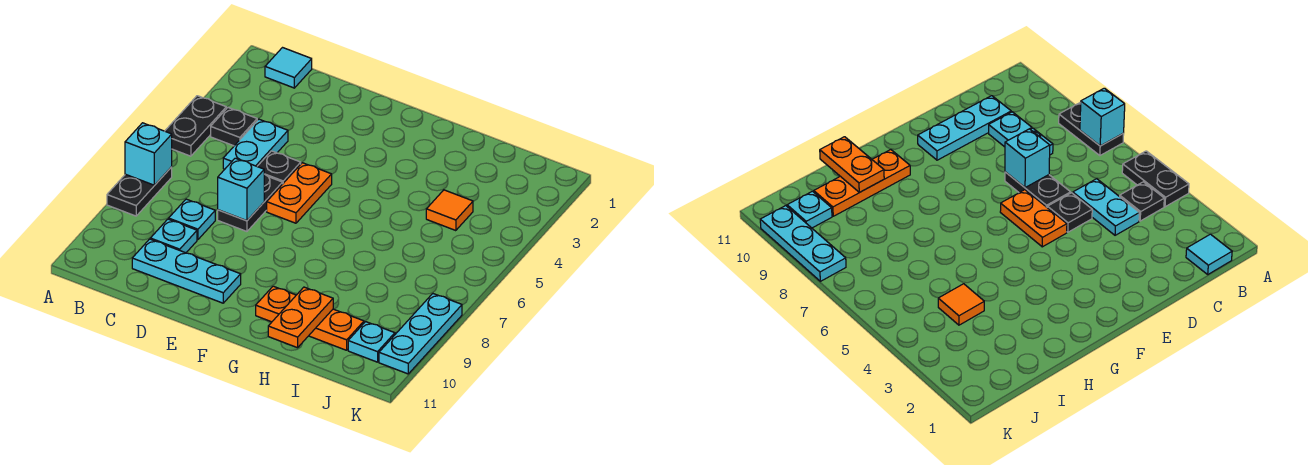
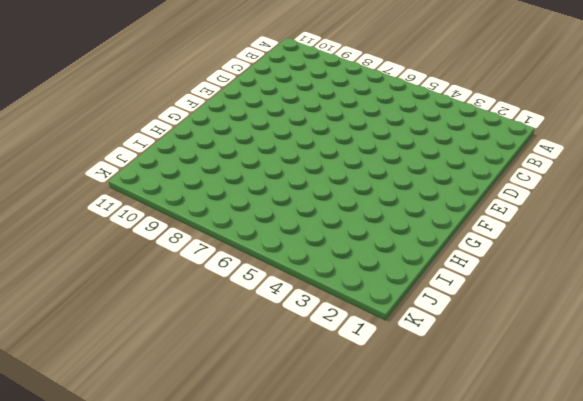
none -> black 1x2 plate [165,96,226,156]
none -> black 1x2 plate [107,167,172,216]
none -> cyan 1x1 tile [265,48,312,88]

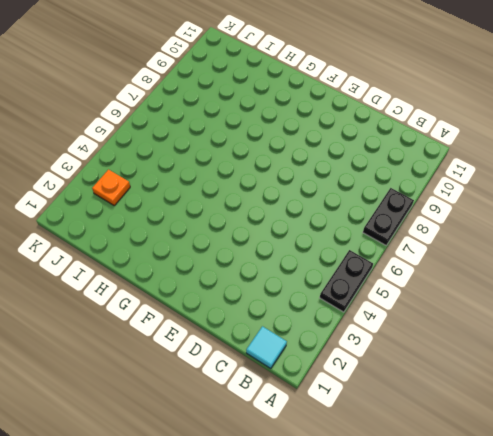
orange 1x1 plate [92,170,130,205] -> none
none -> black 1x1 plate [211,108,257,146]
none -> cyan 1x2 plate [223,119,288,169]
none -> cyan 1x1 plate [169,199,215,240]

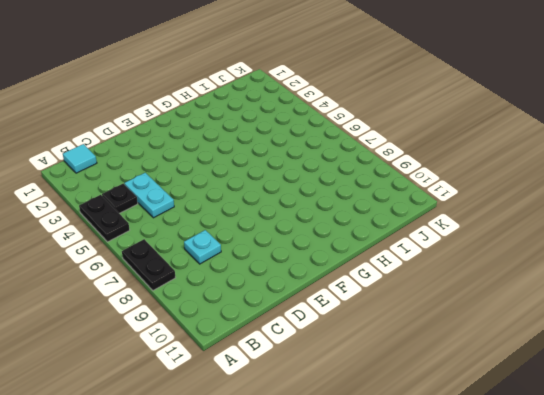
none -> cyan 1x1 plate [150,219,197,253]
none -> cyan 1x3 plate [132,239,241,303]
none -> black 1x1 plate [257,151,301,183]

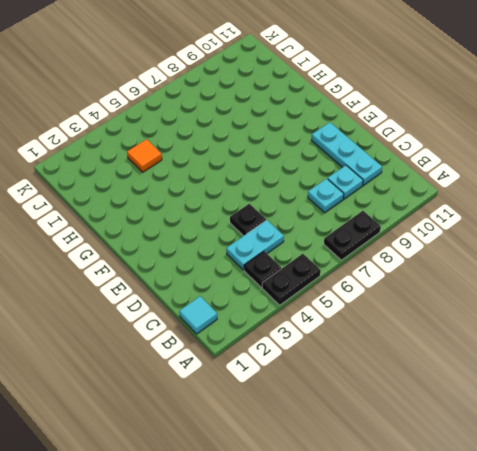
none -> black 1x2 plate [218,174,283,231]
none -> orange 1x2 plate [267,163,332,223]
none -> orange 1x3 plate [256,286,364,350]

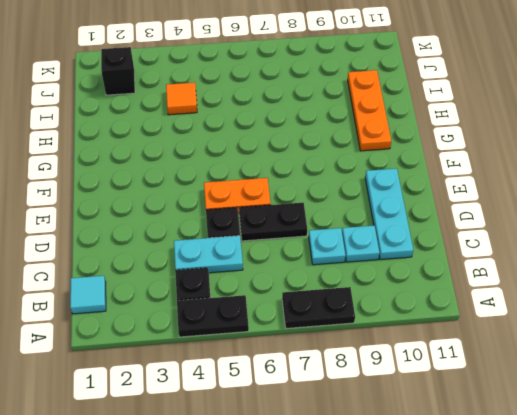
black 1x1 brick [101,47,135,95] -> none
none -> cyan 1x1 plate [348,322,395,362]
none -> cyan 1x3 plate [379,294,462,374]
none -> cyan 1x1 brick [125,123,172,185]

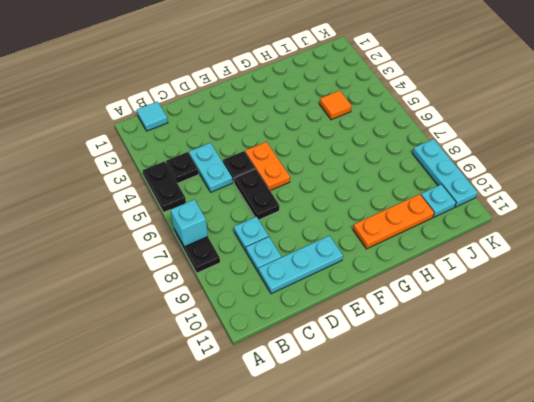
none -> cyan 1x1 brick [218,158,264,221]
none -> orange 1x2 plate [268,287,333,348]

